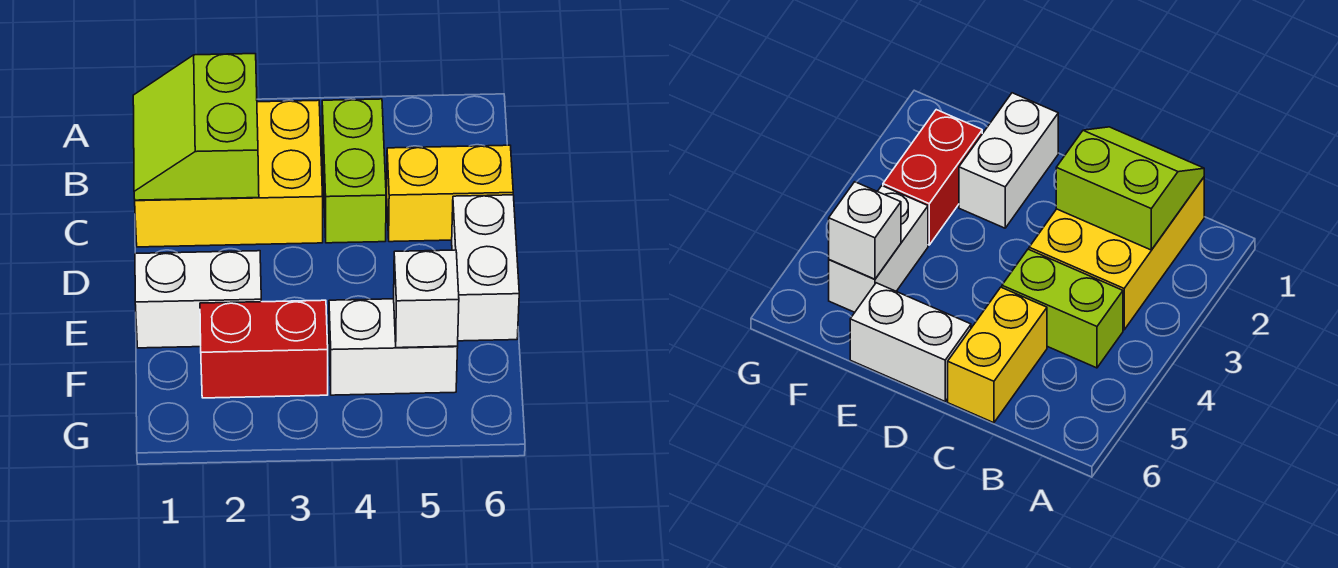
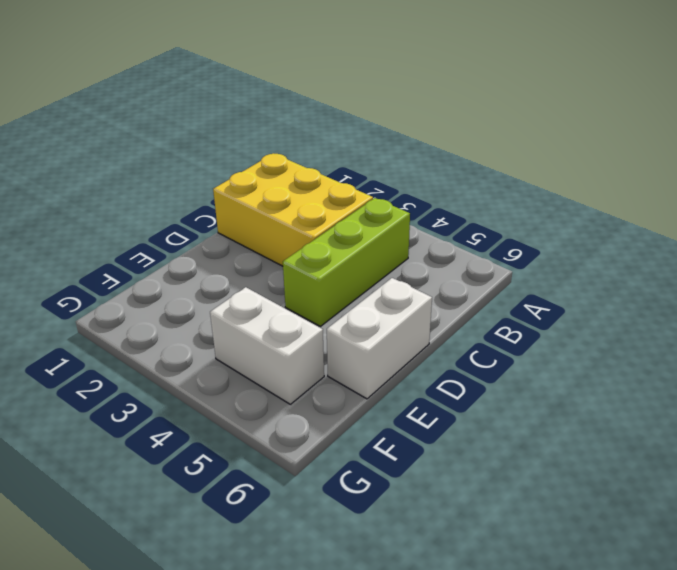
lime 1x3 brick [283,198,410,326] -> lime 1x2 brick [322,99,386,243]
none -> yellow 1x2 brick [387,145,513,242]
none -> white 1x2 brick [135,251,261,348]

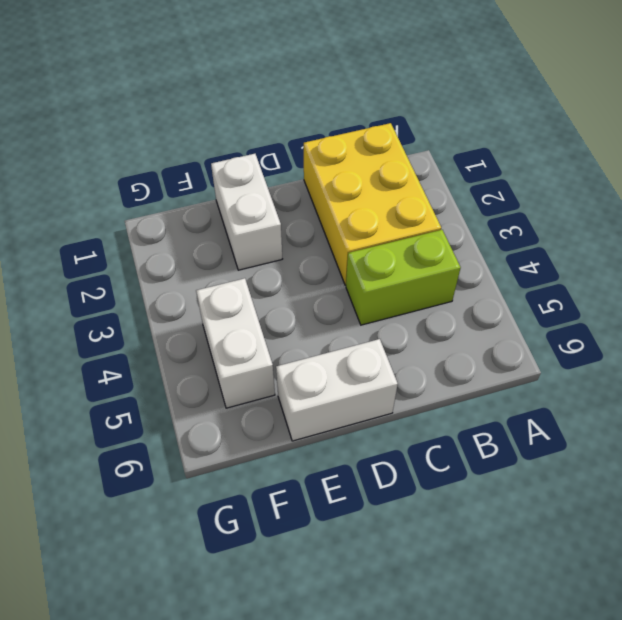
none -> yellow 1x2 brick [387,145,513,242]
none -> red 1x2 brick [200,300,328,398]

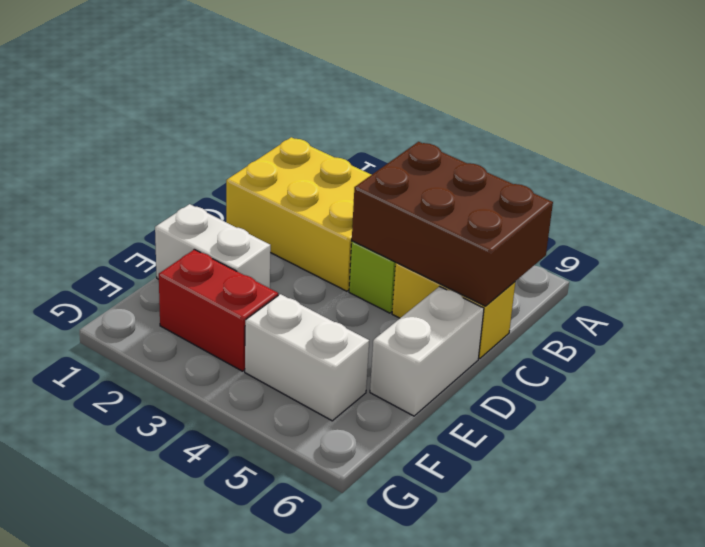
brown 2x3 brick [352,142,553,306] -> none
none -> lime 2x2 slope [133,54,259,200]
none -> white 1x1 brick [394,250,459,348]

